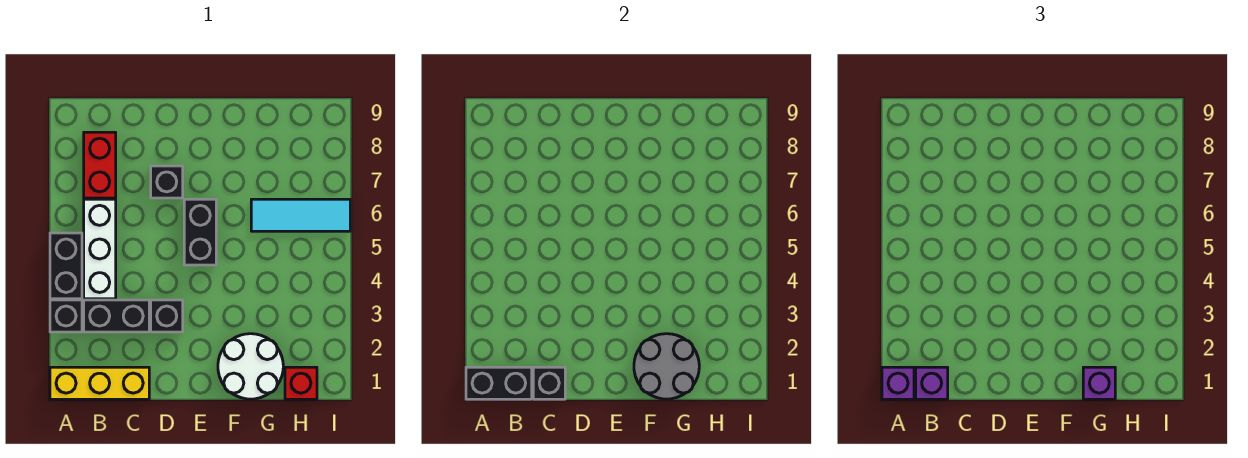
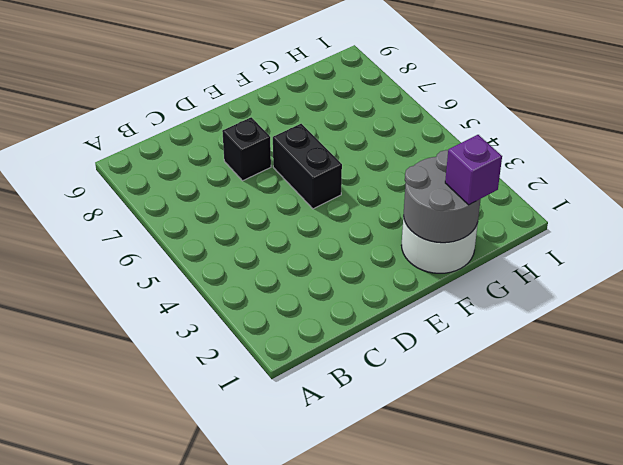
none -> yellow 1x3 brick [50,367,149,399]
none -> black 1x1 brick [50,300,82,332]
none -> black 1x2 brick [50,233,82,299]

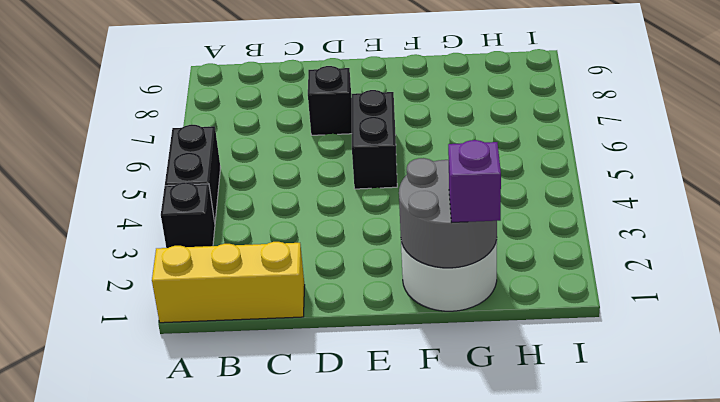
none -> black 1x2 brick [84,300,149,332]
none -> white 1x3 brick [84,199,116,299]
none -> red 1x2 brick [84,132,116,198]

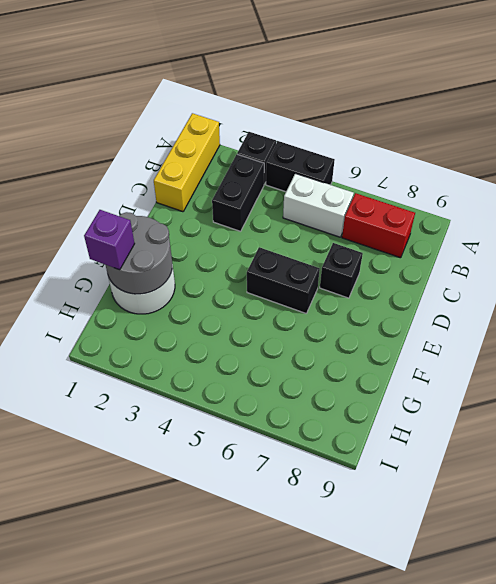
white 1x2 brick [283,173,354,237] -> white 1x3 brick [84,199,116,299]
none -> black 1x1 brick [151,300,183,332]
none -> cyan 1x3 tile [251,199,350,231]
none -> red 1x1 brick [285,367,317,399]

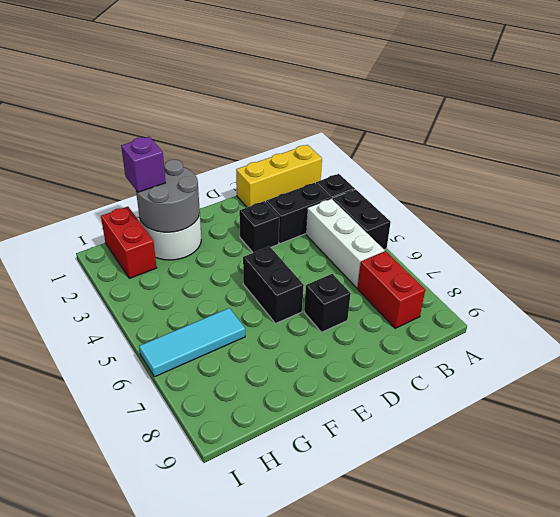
red 1x2 brick [101,207,157,278] -> red 1x1 brick [285,367,317,399]
none -> black 1x2 brick [466,367,532,399]
none -> black 1x1 brick [533,367,565,399]
none -> purple 1x1 brick [882,367,914,399]

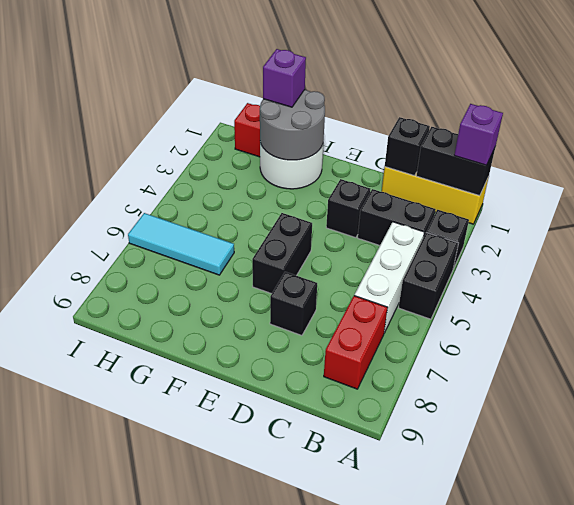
none -> purple 1x1 brick [916,367,948,399]

